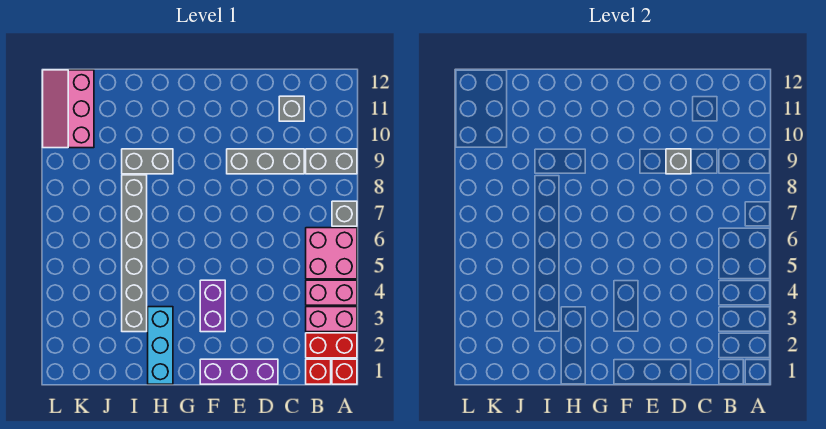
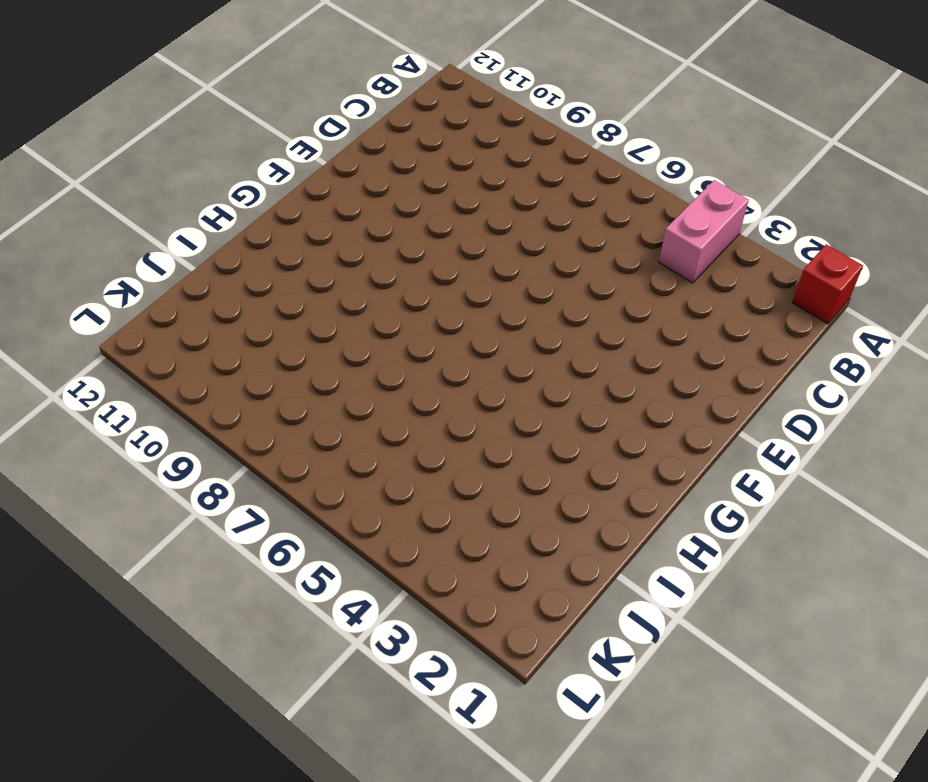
none -> red 1x2 brick [306,333,357,358]
none -> pink 1x2 brick [306,307,357,332]
none -> pink 2x2 brick [306,228,357,279]

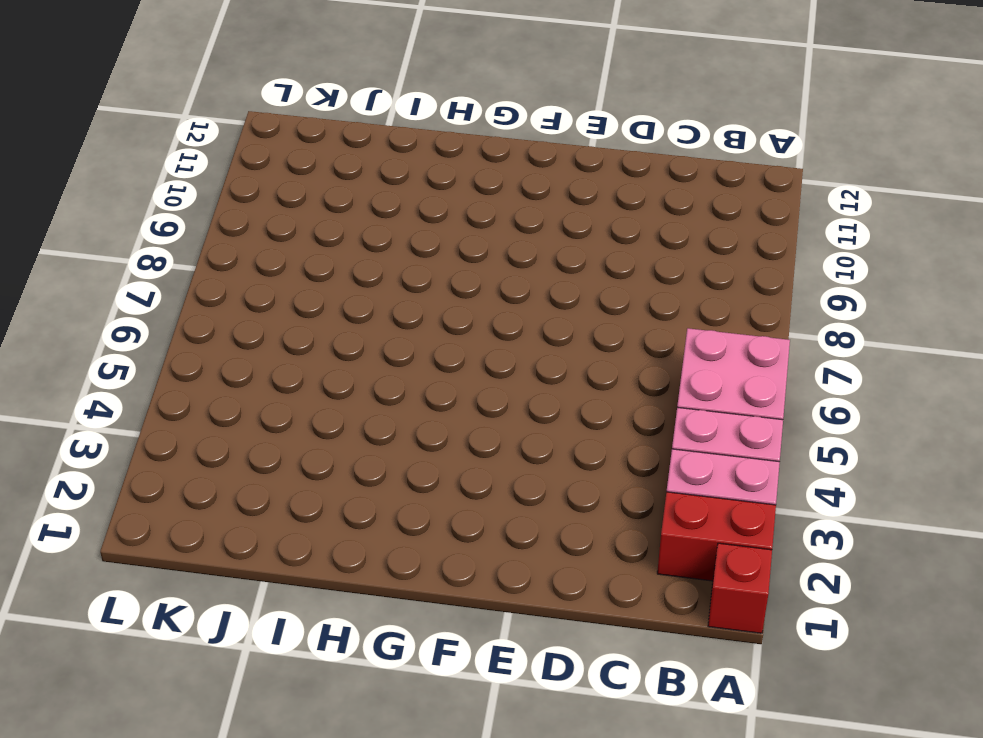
none -> grey 1x1 brick [332,201,357,226]
none -> grey 1x2 brick [306,149,357,174]
none -> red 1x1 brick [306,359,331,384]

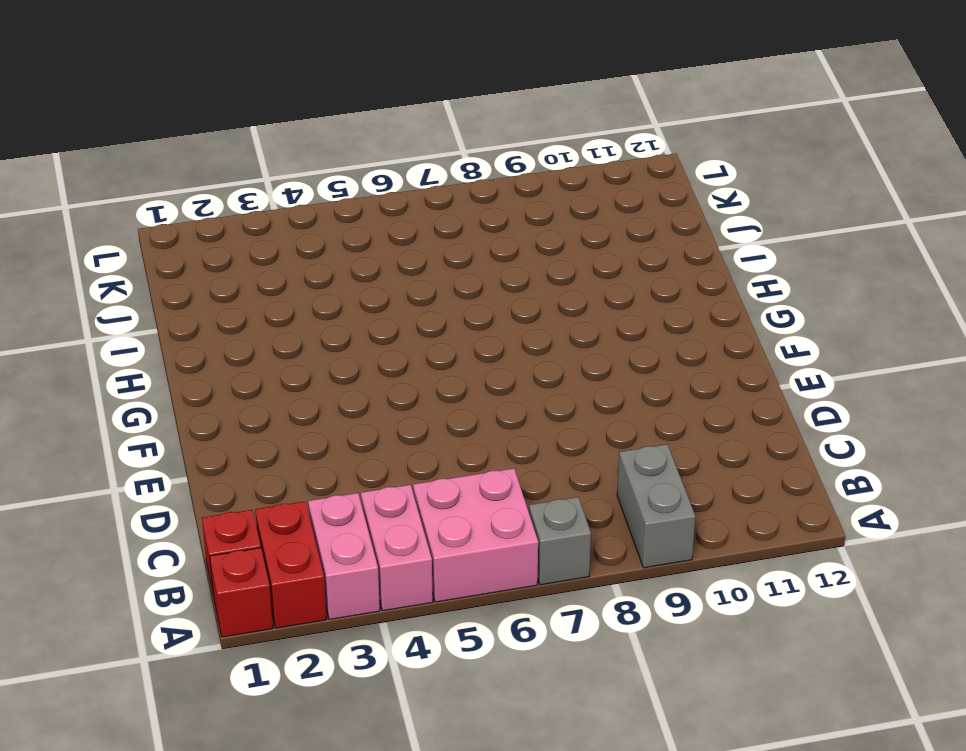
none -> grey 1x3 brick [227,149,304,174]
none -> grey 1x1 brick [279,96,304,121]
none -> purple 1x3 brick [200,359,278,384]

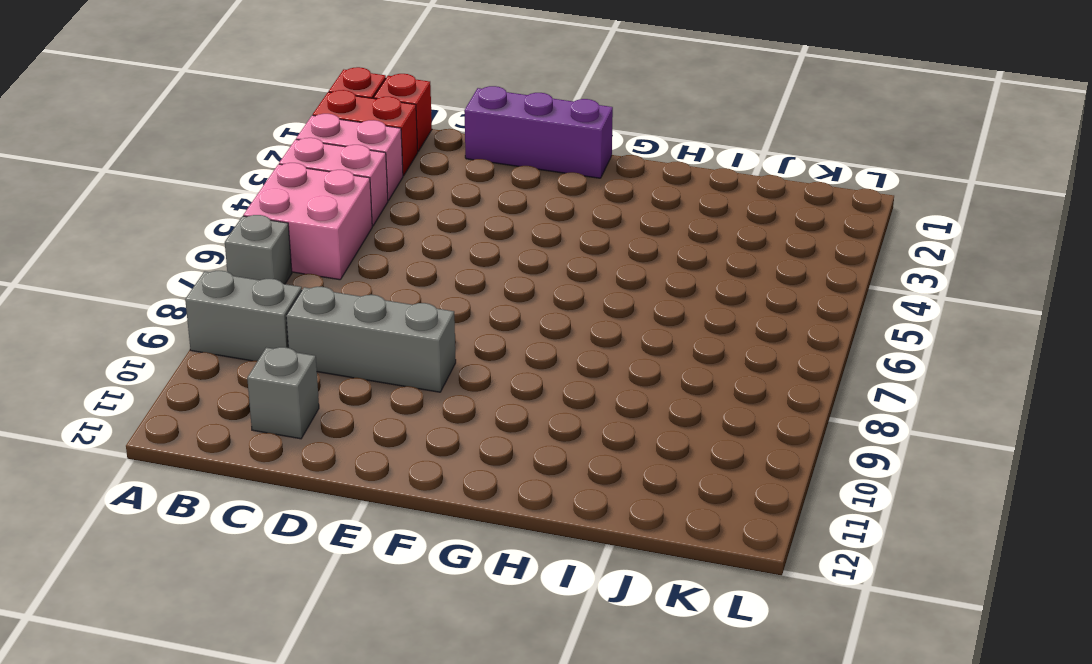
none -> purple 1x2 brick [200,280,225,332]
none -> cyan 1x3 brick [148,307,173,384]
none -> grey 1x2 brick [122,149,173,174]

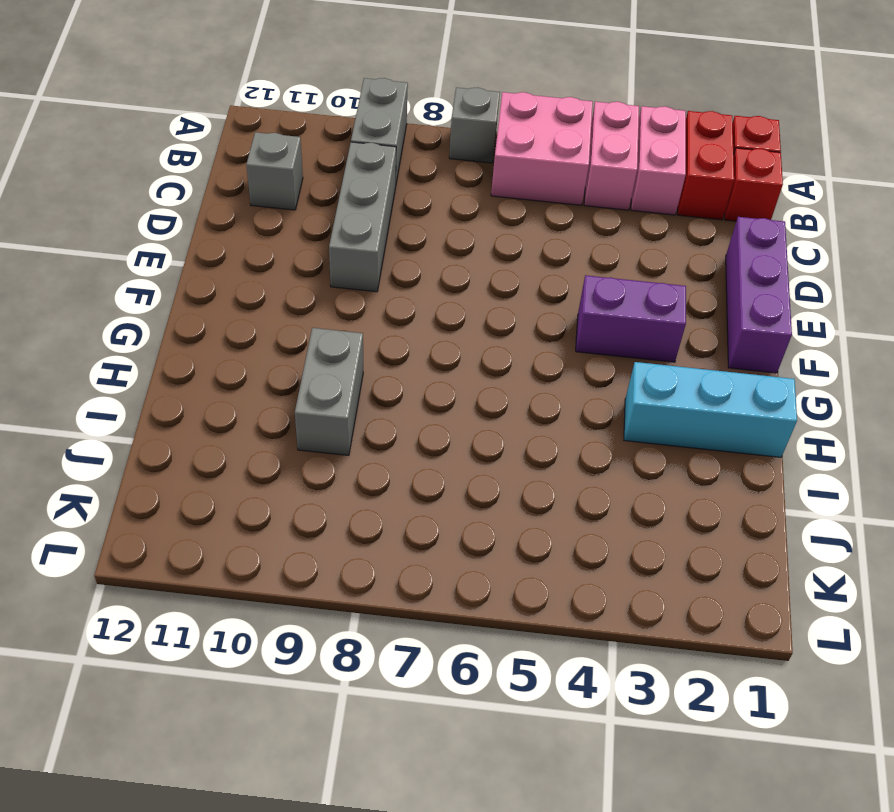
none -> grey 1x6 brick [122,175,147,332]
none -> pink 2x3 slope [43,70,94,148]
none -> grey 1x1 brick [666,149,691,174]

